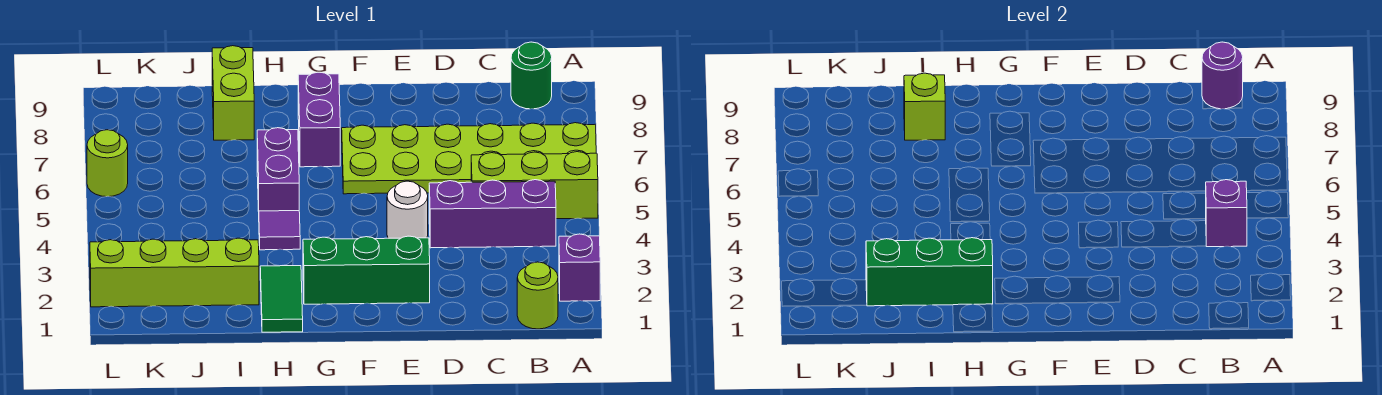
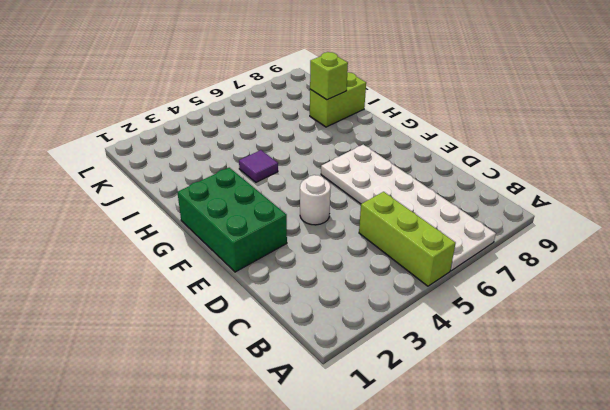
white 2x6 plate [321,145,496,271] -> lime 2x6 plate [342,123,596,194]
green 2x3 brick [177,168,287,272] -> green 1x3 brick [303,236,430,304]
none -> purple 1x1 brick [559,234,600,301]
none -> lime 1x1 round brick [517,262,558,329]
none -> purple 1x3 brick [429,180,556,248]

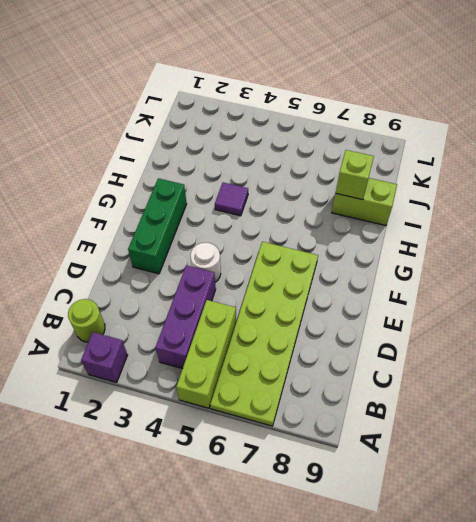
none -> green 1x1 round brick [511,42,552,109]
none -> purple 1x2 brick [298,72,340,167]
none -> green 1x2 tile [260,266,303,332]

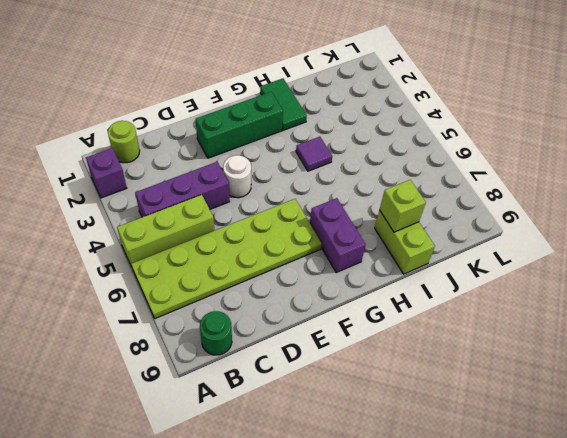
none -> purple 1x2 brick [257,128,299,211]
none -> lime 1x4 brick [90,238,259,307]
none -> lime 1x1 round brick [87,130,128,197]

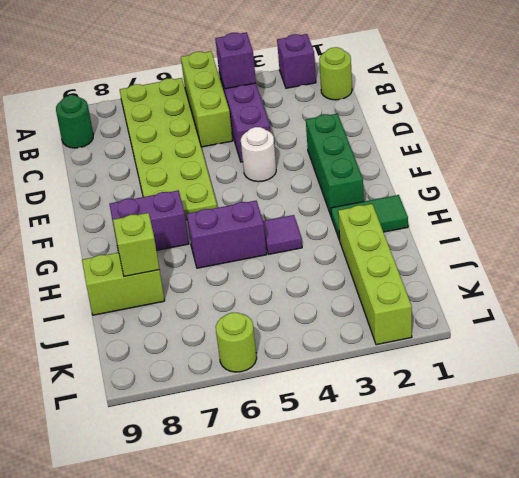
none -> purple 1x1 round brick [1202,42,1243,109]
none -> green 1x3 brick [866,238,993,306]

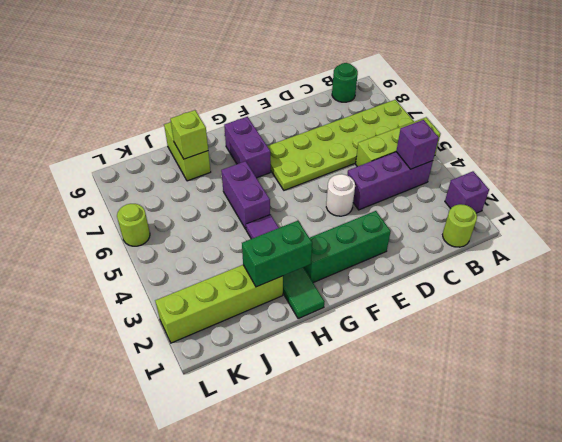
green 1x2 brick [242,221,312,287] -> green 1x3 brick [866,238,993,306]
none -> purple 1x1 round brick [1202,42,1243,109]

